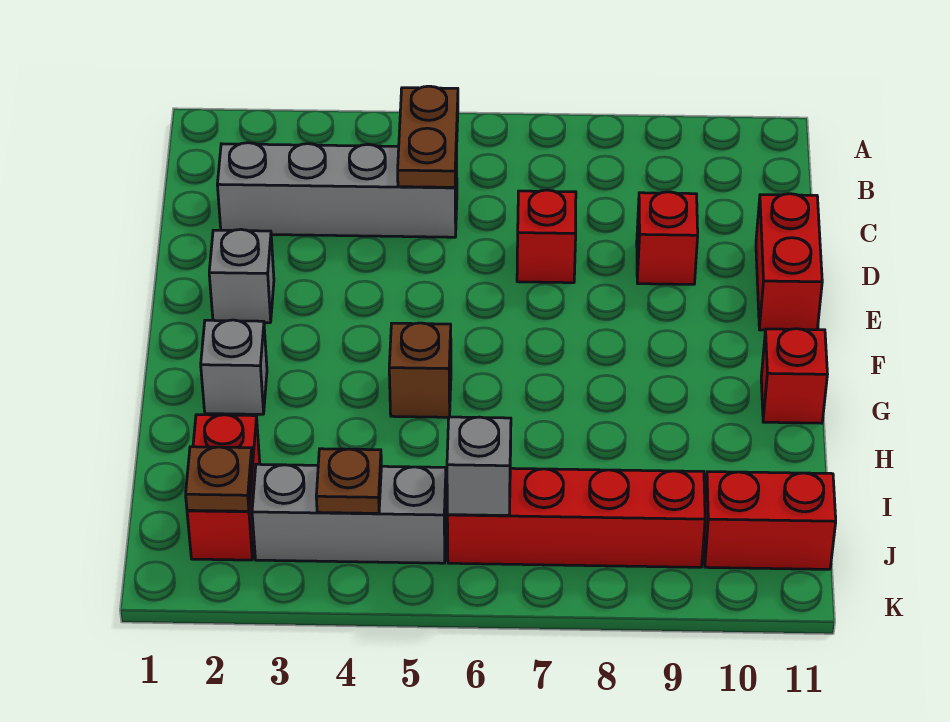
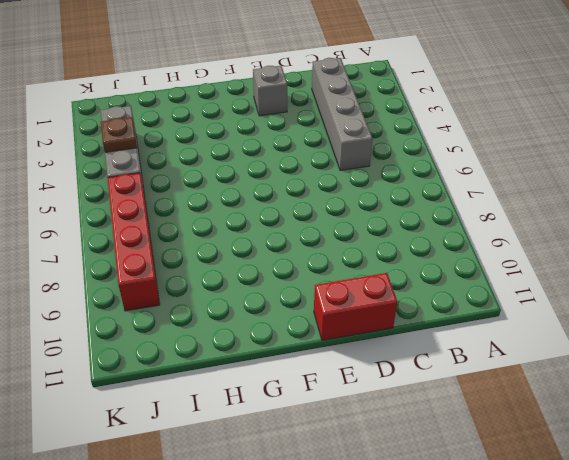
none -> red 1x1 brick [517,190,576,283]
none -> red 1x1 brick [637,192,698,284]
none -> grey 1x1 brick [201,320,267,414]

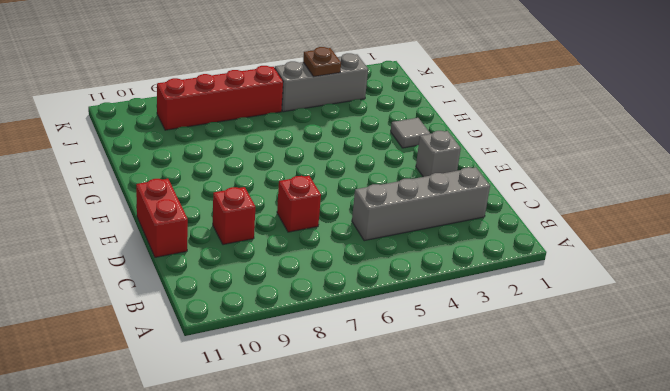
grey 1x1 tile [391,118,430,148] -> grey 1x1 brick [201,320,267,414]
none -> brown 1x1 brick [389,323,451,417]
none -> red 1x1 brick [761,329,827,423]
none -> red 1x2 brick [187,415,260,560]

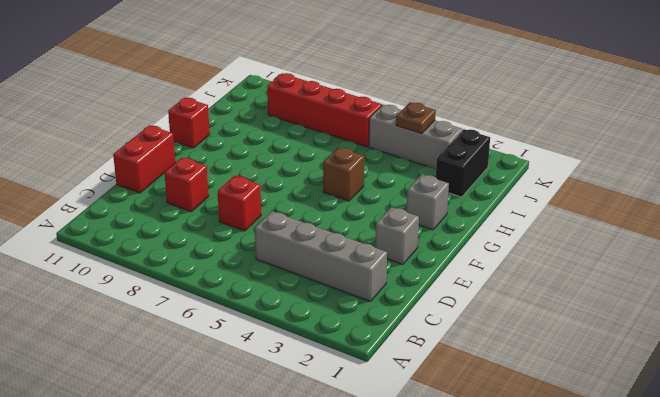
black 1x2 brick [436,129,490,197] -> red 1x2 brick [187,415,260,560]
none -> red 1x2 brick [704,472,836,569]
none -> brown 1x2 plate [398,86,458,187]
none -> brown 1x1 plate [186,447,253,511]

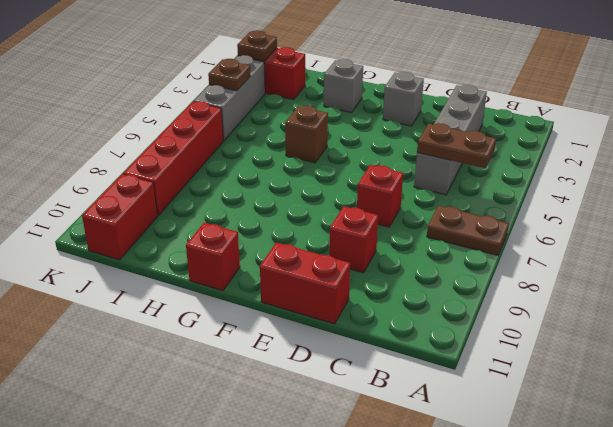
brown 1x2 plate [427,206,509,255] -> none
none -> grey 1x1 brick [447,417,511,516]

